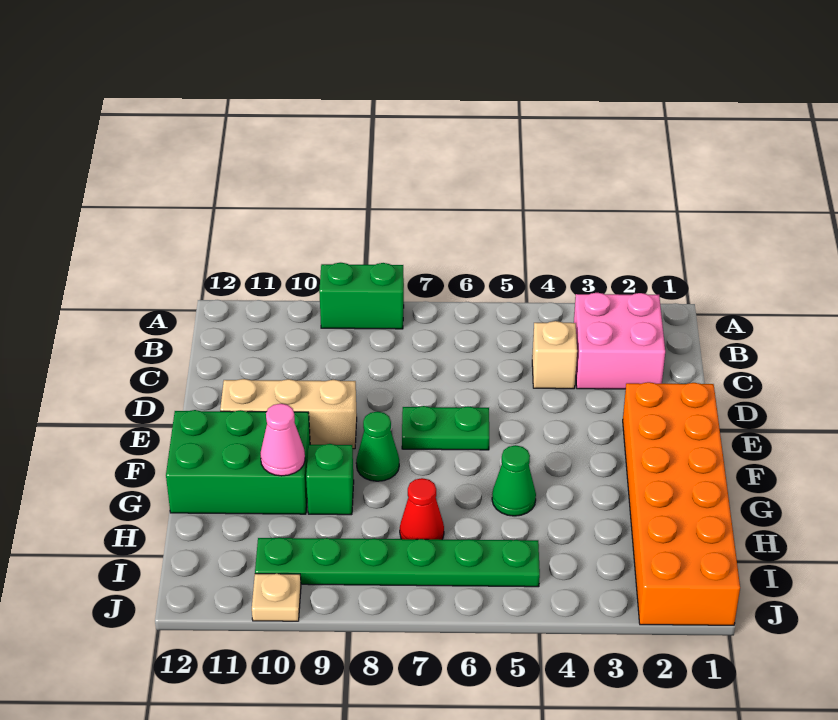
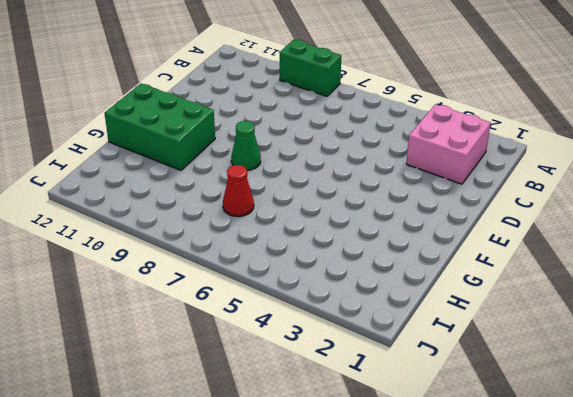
none -> tan 1x1 brick [532,321,577,389]
none -> orange 2x6 brick [623,382,740,625]
none -> green 1x2 plate [402,406,489,450]

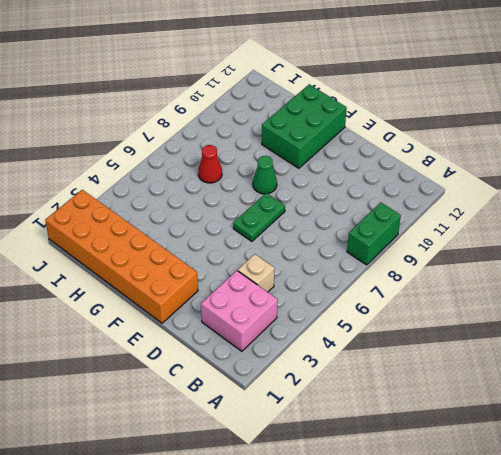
none -> tan 1x3 brick [220,379,357,449]
none -> green 1x1 cone [492,445,536,516]
none -> green 1x1 brick [306,444,354,515]

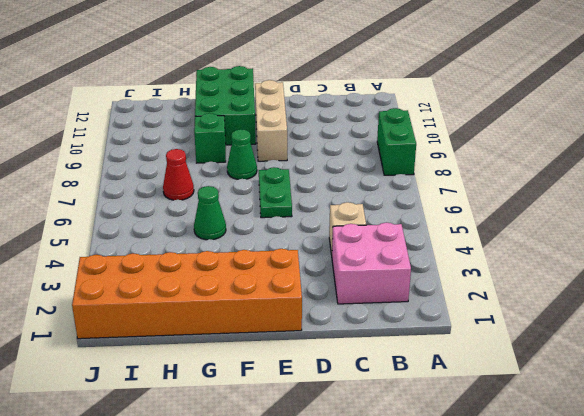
none -> green 1x6 plate [255,538,540,587]
none -> tan 1x1 plate [252,574,301,621]
none -> pink 1x1 cone [260,404,305,476]

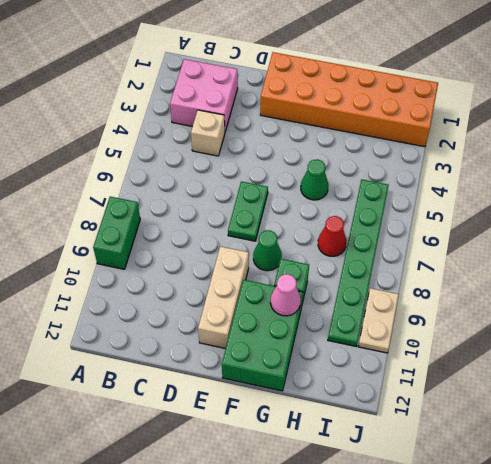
tan 1x2 plate [358,288,399,353] -> tan 1x1 plate [252,574,301,621]

